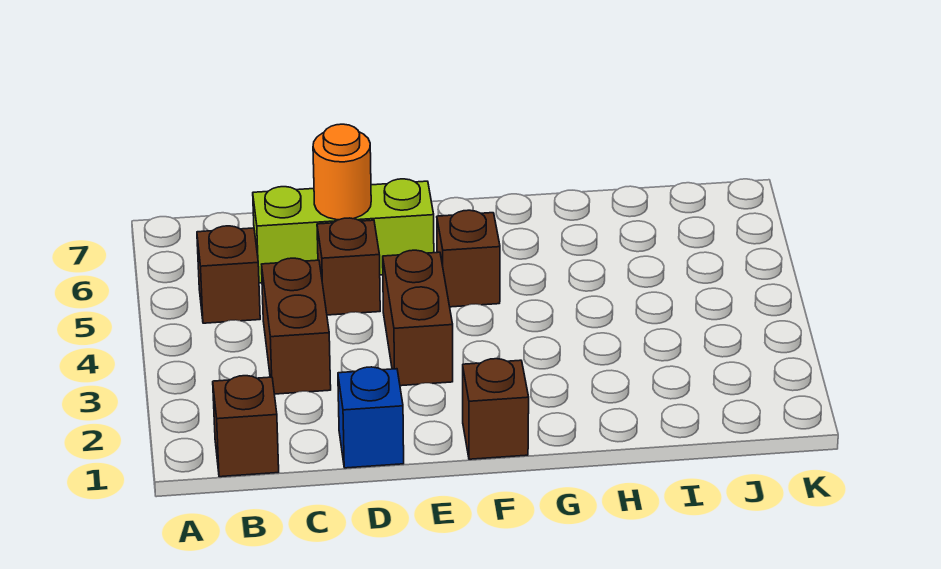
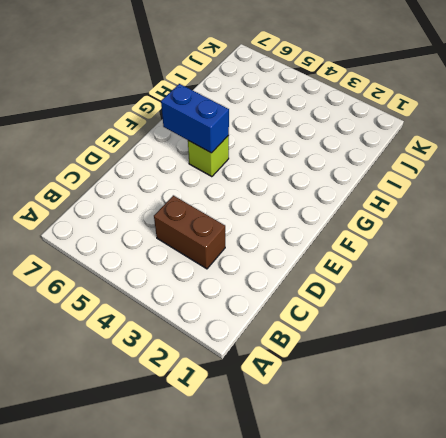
lime 1x1 brick [188,136,229,177] -> brown 1x1 brick [437,210,500,307]
blue 1x2 brick [161,84,229,153] -> none
none -> brown 1x1 brick [213,376,279,477]
none -> brown 1x1 brick [197,226,260,323]

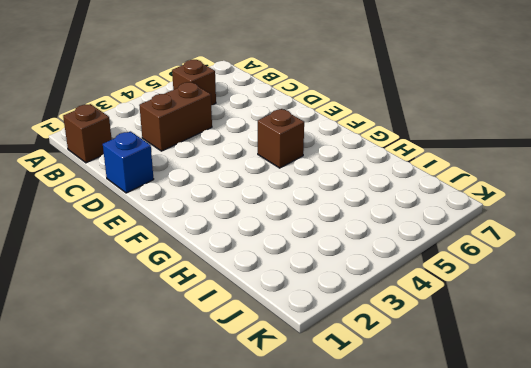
none -> lime 1x3 brick [253,179,434,283]
none -> brown 1x1 brick [317,218,380,315]

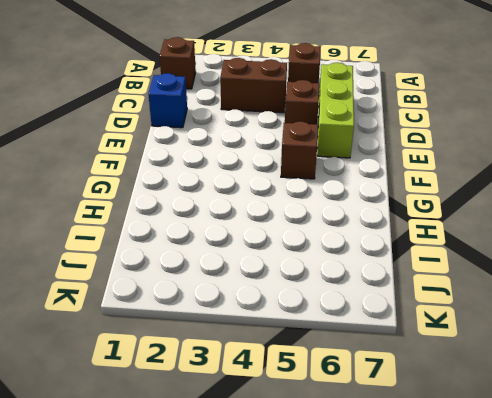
none -> brown 1x2 brick [383,250,453,386]
none -> brown 1x1 brick [463,359,529,459]

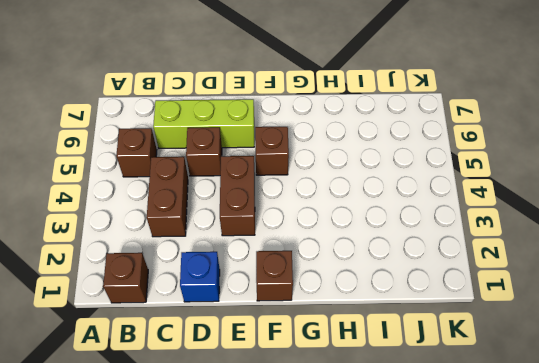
none -> orange 1x1 round brick [313,124,371,220]

